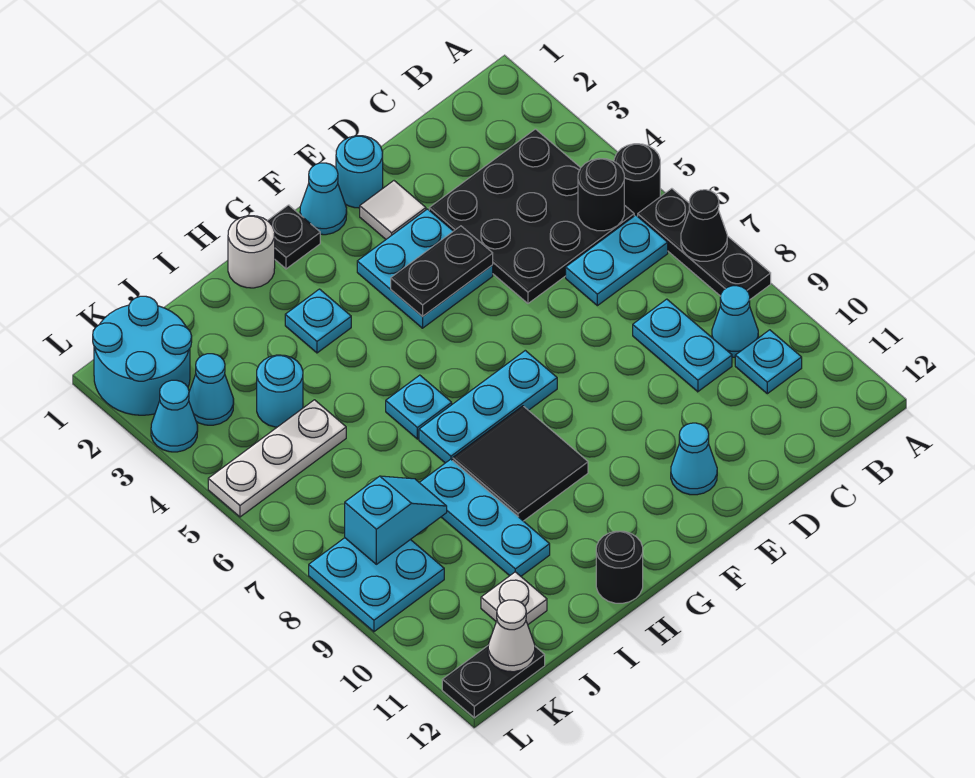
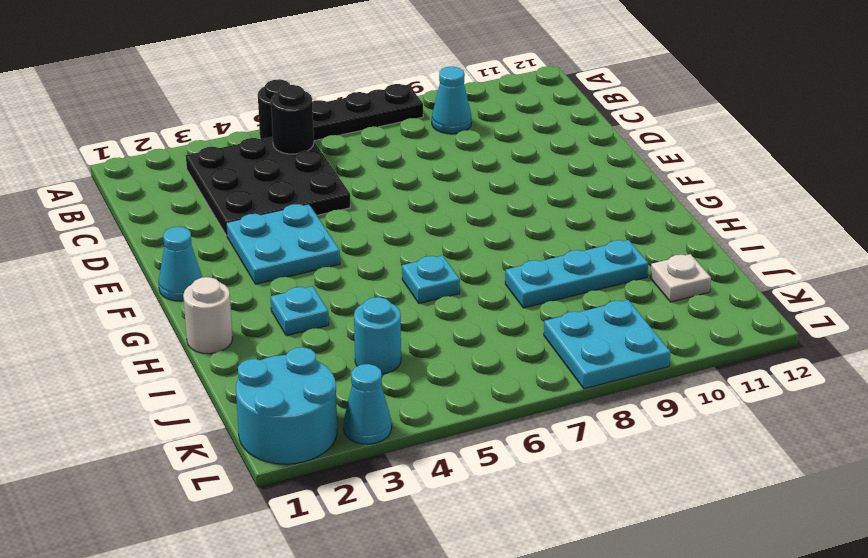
none -> cyan 1x2 plate [566,215,668,306]
none -> cyan 1x1 plate [735,330,802,394]
none -> cyan 1x2 plate [633,299,732,392]
none -> cyan 1x1 round brick [336,136,383,208]

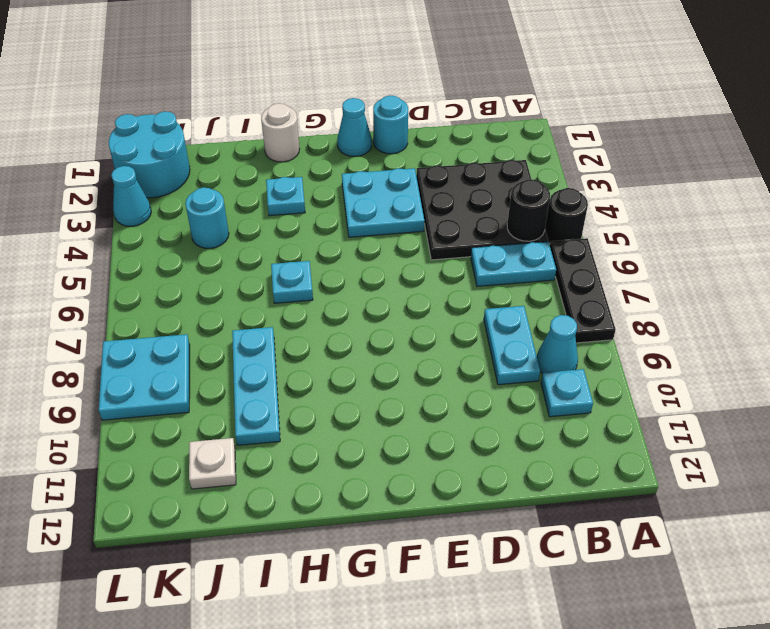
none -> white 1x1 tile [360,181,426,239]
none -> cyan 1x1 cone [671,423,717,495]
none -> cyan 1x3 plate [419,350,557,463]
none -> black 1x1 plate [267,205,320,269]

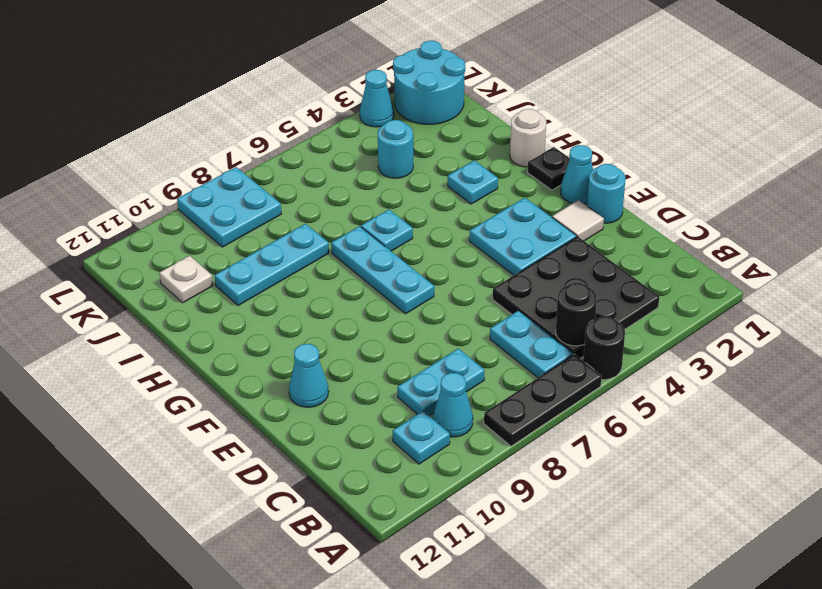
none -> black 2x2 tile [453,406,588,521]
none -> black 1x1 round brick [596,531,643,603]
none -> white 1x3 plate [208,400,346,517]
none -> cyan 1x1 cone [189,354,234,425]

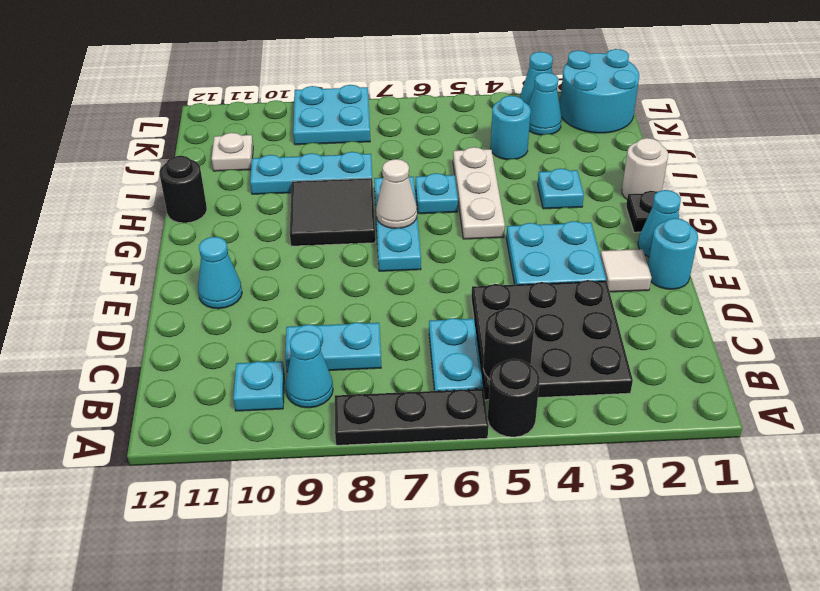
white 1x3 plate [453,147,505,239] -> white 1x3 plate moved to [208,400,346,517]
white 1x1 cone [376,159,417,229] -> white 1x1 cone moved to [488,600,535,672]
none -> black 1x2 plate [442,646,545,718]
none -> black 1x1 cone [681,190,727,261]
none -> black 1x2 plate [391,226,493,317]
none -> cyan 1x2 slope [345,476,447,564]

